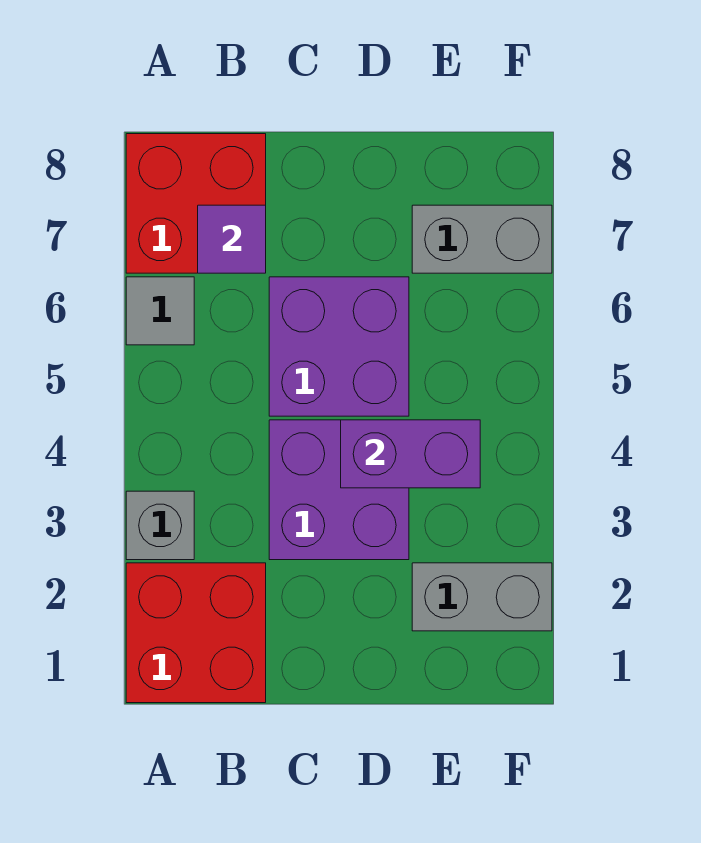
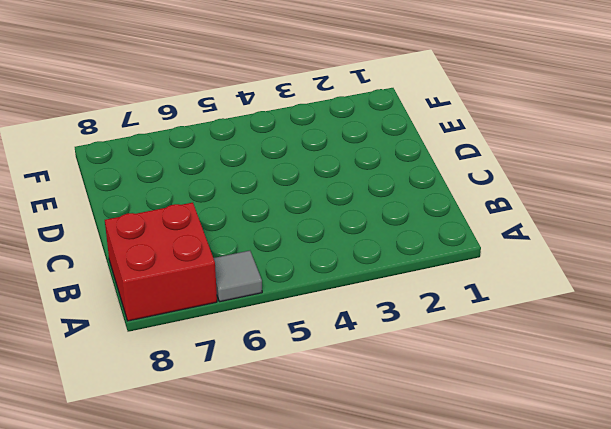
none -> red 2x2 brick [126,563,266,703]
none -> grey 1x1 brick [126,491,194,560]

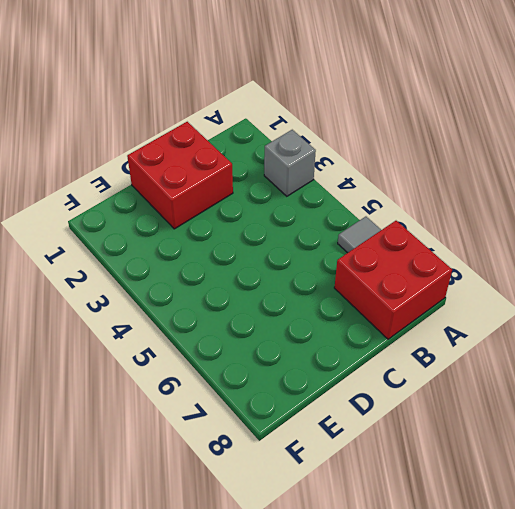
red 2x2 brick [127,122,233,229] -> red 2x2 brick moved to [126,563,266,703]
none -> purple 2x2 brick [269,420,409,560]
none -> purple 2x2 brick [269,277,409,416]

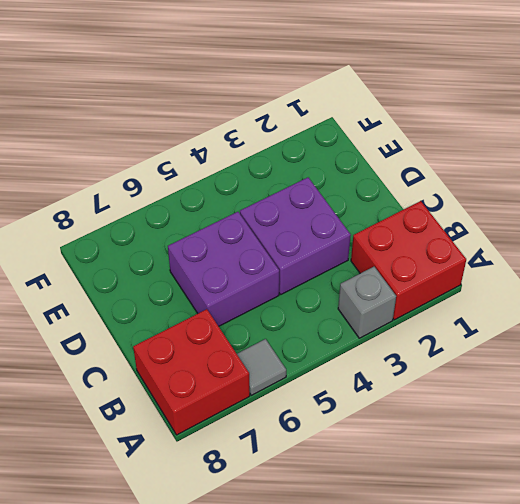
none -> grey 1x2 brick [412,563,552,631]
none -> grey 1x2 brick [412,205,552,273]

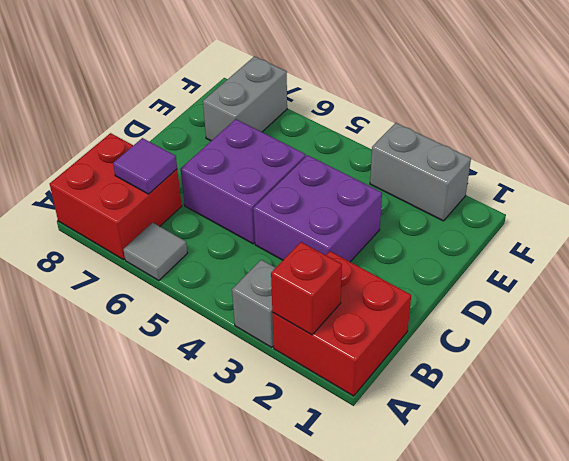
red 1x1 brick [271,242,342,335] -> none
grey 1x2 brick [370,123,471,221] -> grey 1x2 brick turned to [412,563,552,631]
none -> purple 1x2 brick [341,420,480,488]

